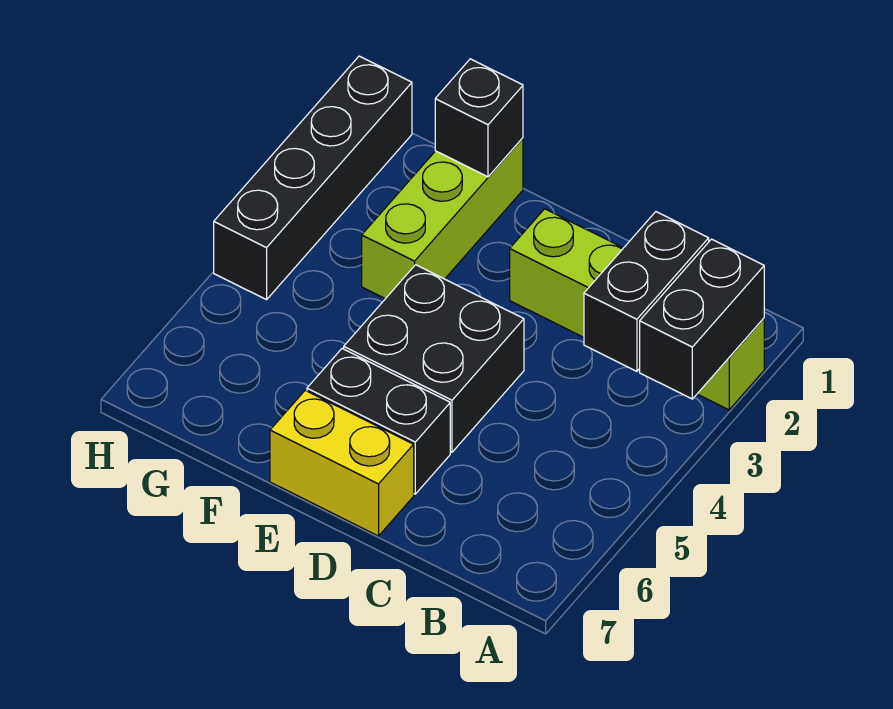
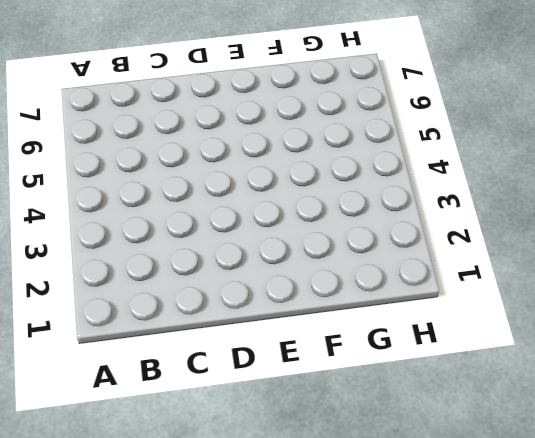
none -> lime 1x4 brick [510,209,764,410]
none -> black 2x2 brick [344,265,524,452]

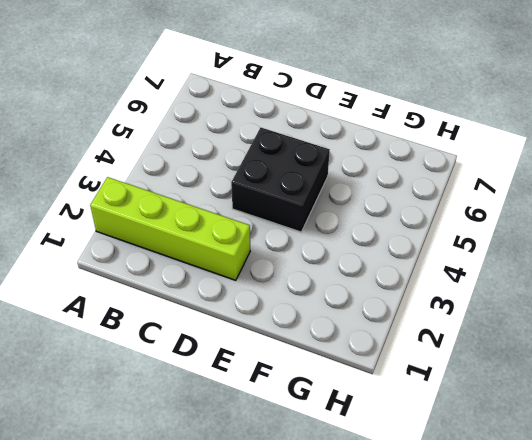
none -> black 1x2 brick [307,349,450,494]
none -> yellow 1x2 brick [270,390,414,536]

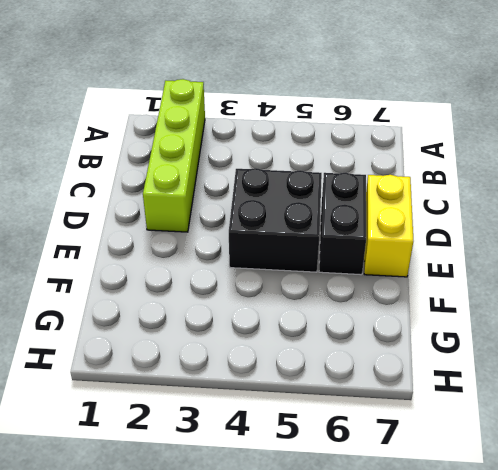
none -> lime 1x3 brick [362,138,523,299]
none -> black 1x4 brick [214,56,412,300]

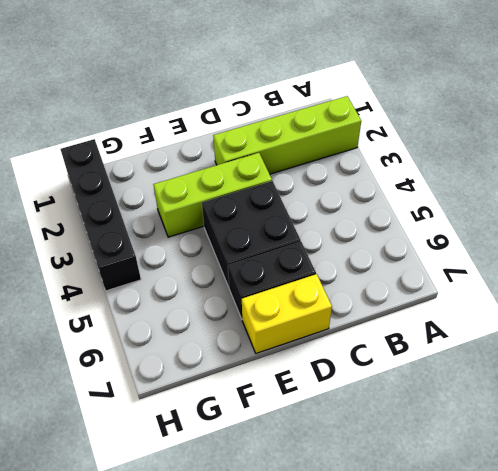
lime 1x3 brick [153,153,272,237] -> lime 1x3 brick turned to [362,138,523,299]
none -> black 1x2 brick [640,239,764,399]
none -> black 1x2 brick [584,212,709,371]

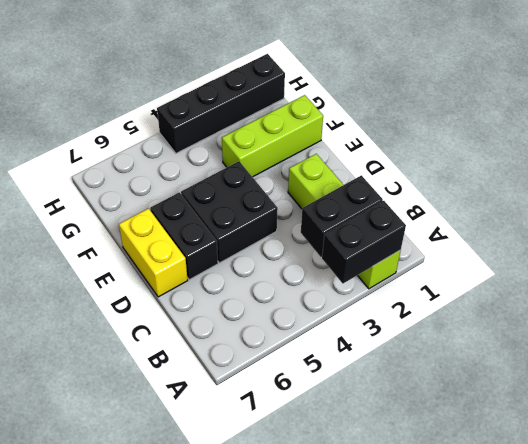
none -> black 1x1 brick [435,59,523,177]

